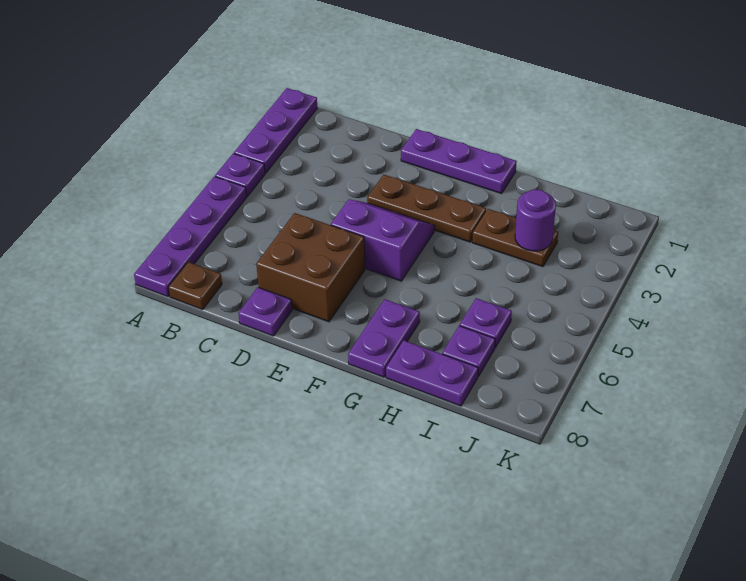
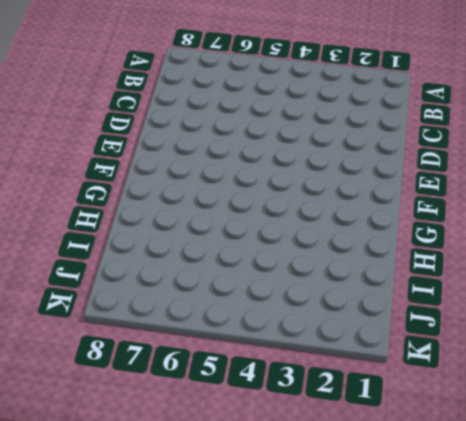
none -> purple 1x3 plate [234,88,317,173]
none -> purple 1x1 plate [215,153,265,196]
none -> purple 1x4 plate [134,176,247,297]

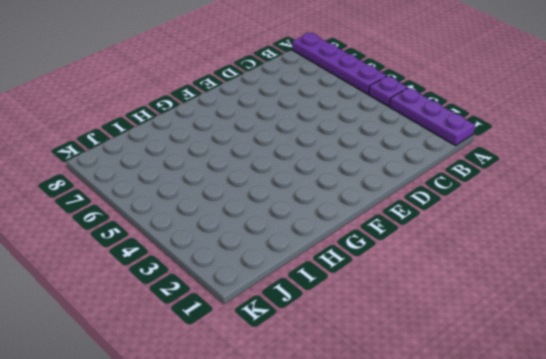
none -> brown 1x1 plate [168,262,222,310]
none -> brown 2x2 brick [256,213,365,322]
none -> purple 1x1 plate [238,287,292,336]

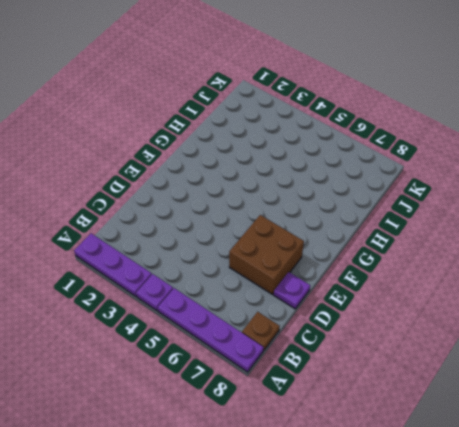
none -> purple 1x3 plate [401,129,517,194]
none -> brown 1x3 plate [367,175,486,242]
none -> purple 2x2 slope [331,199,435,281]

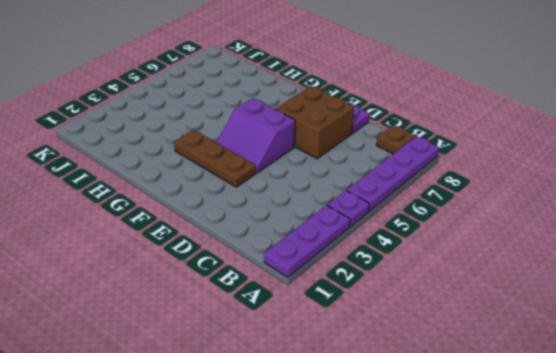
none -> purple 1x3 plate [401,129,517,194]
none -> purple 1x2 plate [348,299,420,377]
none -> brown 1x2 plate [472,209,558,267]

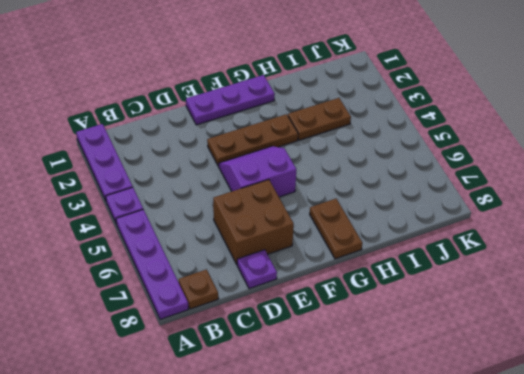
brown 1x2 plate [310,199,362,259] -> purple 1x2 plate [348,299,420,377]
none -> purple 1x2 plate [386,340,478,406]
none -> purple 1x1 plate [460,298,512,347]
none -> purple 1x1 plate [442,326,495,376]

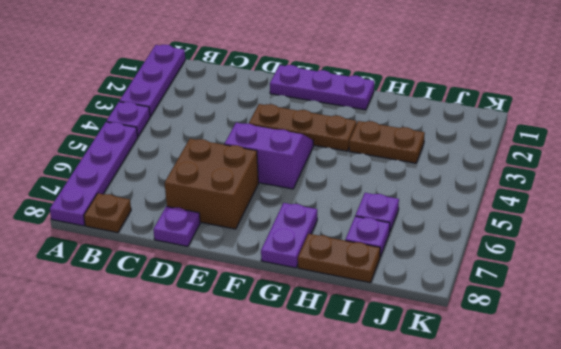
brown 1x2 plate [298,234,380,283] -> purple 1x2 plate [386,340,478,406]
none -> purple 1x1 round brick [515,189,556,251]

